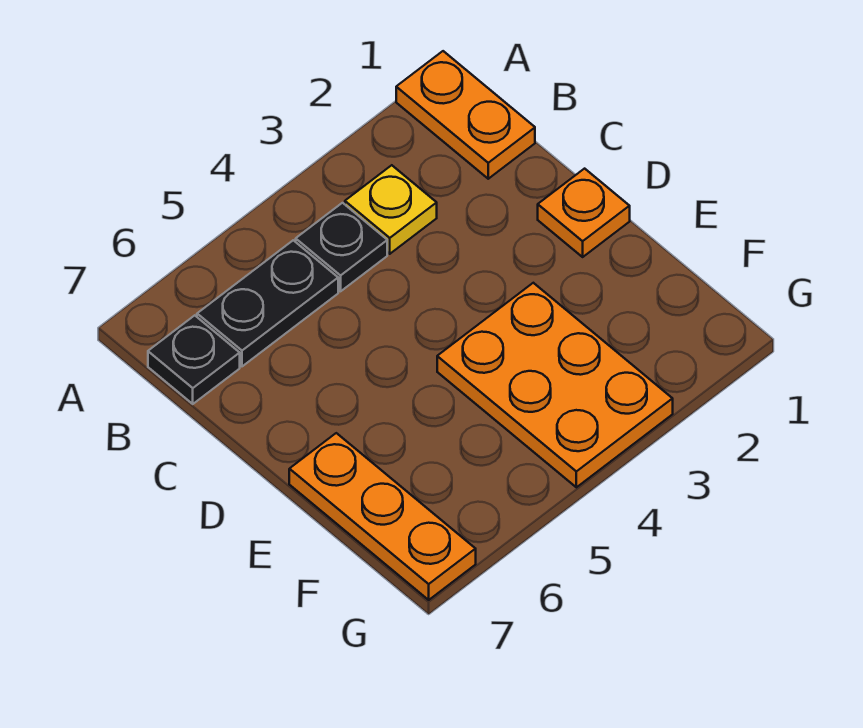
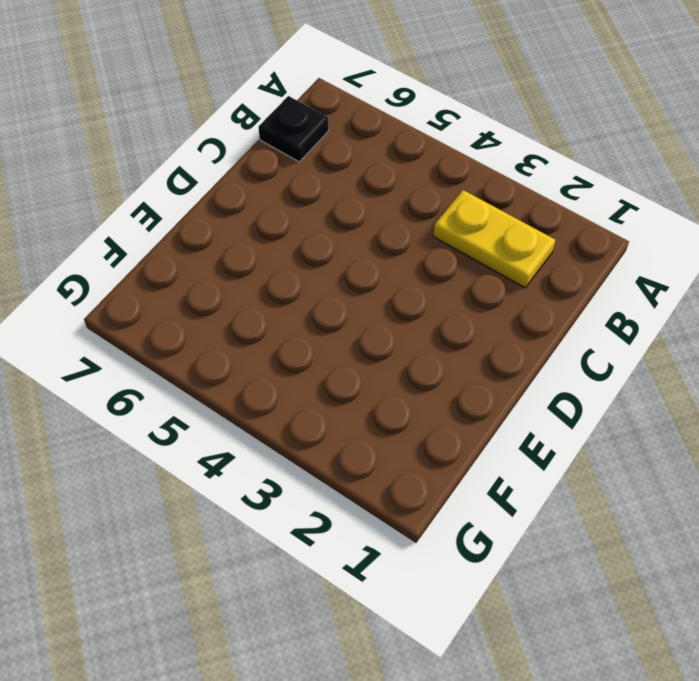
yellow 1x2 plate [433,190,555,288] -> yellow 1x1 plate [345,165,437,254]
none -> orange 1x2 plate [396,51,535,179]
none -> black 1x1 plate [296,203,387,291]

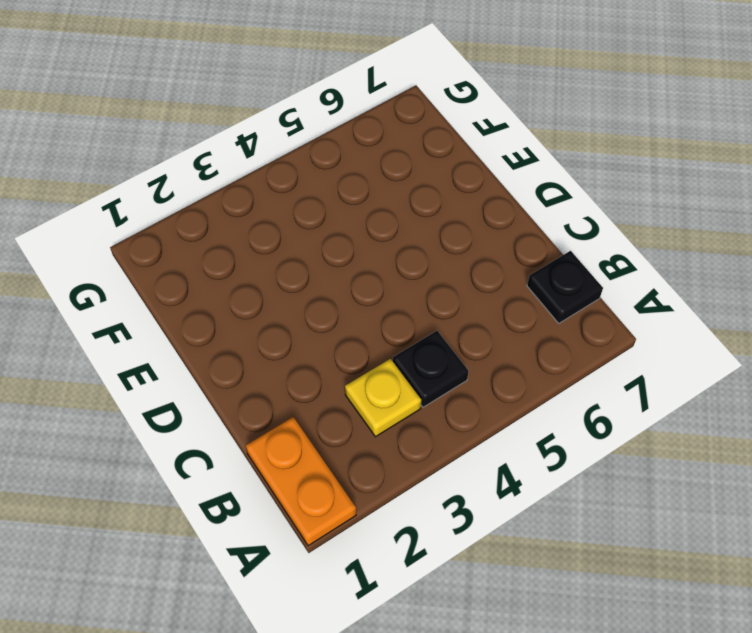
none -> black 1x2 plate [197,240,338,366]
none -> orange 1x1 plate [538,169,630,257]

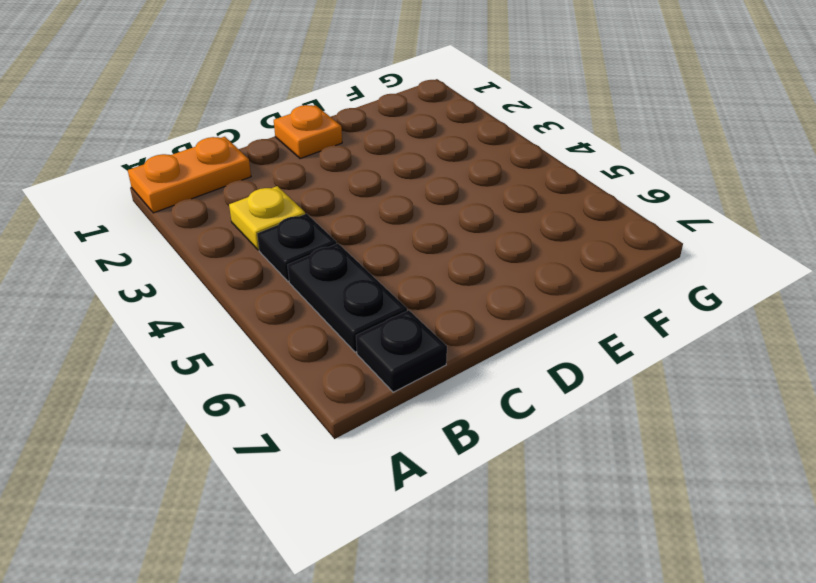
none -> orange 2x3 plate [437,283,673,487]
none -> orange 1x3 plate [289,433,476,600]

